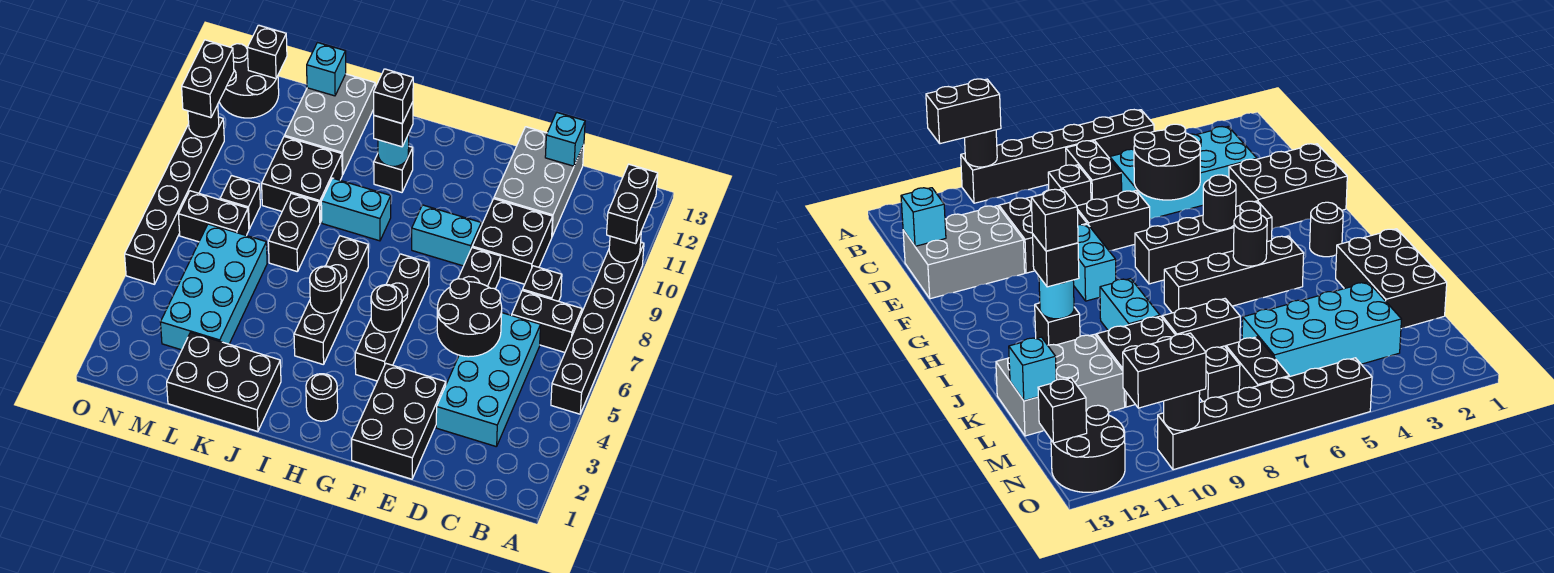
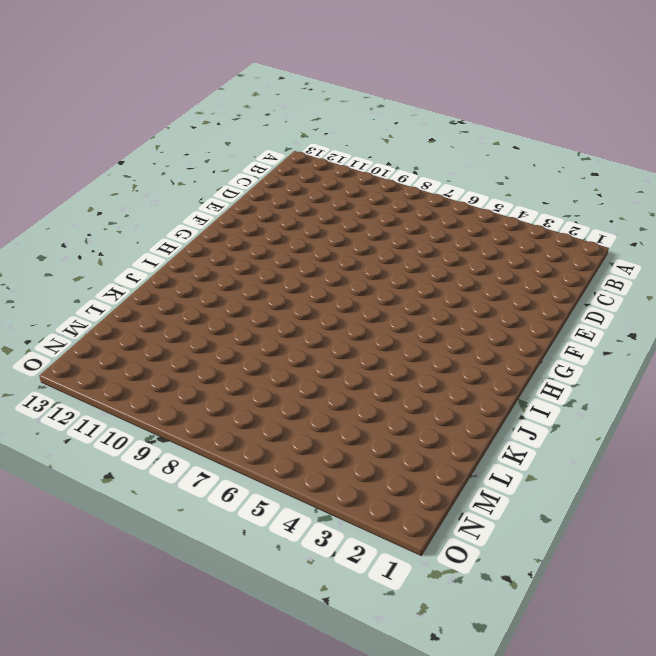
none -> black 1x6 brick [551,242,644,414]
none -> black 1x2 brick [512,290,582,352]
none -> cyan 2x4 brick [436,313,541,447]
none -> black 1x1 brick [523,266,562,301]

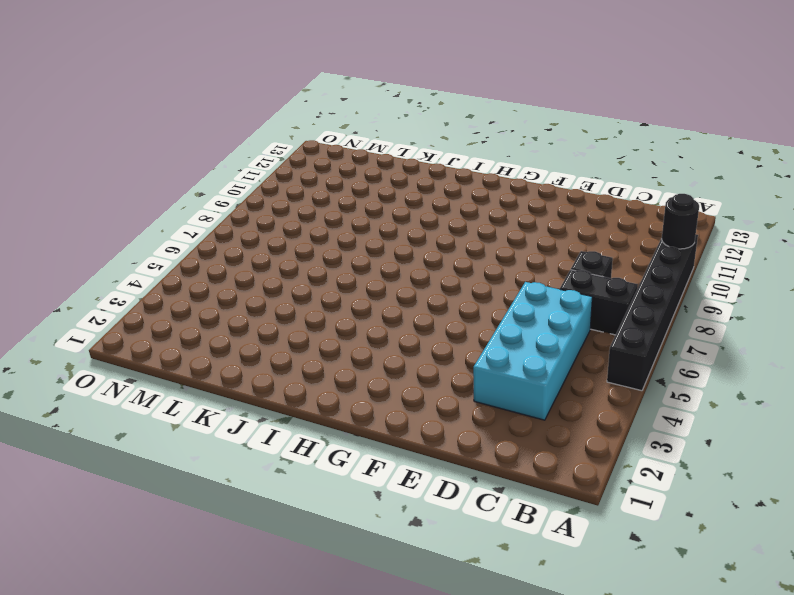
none -> black 2x2 brick [472,199,553,284]
none -> grey 2x3 brick [494,127,584,236]
none -> black 2x3 brick [352,364,446,479]
none -> black 1x2 brick [458,248,501,289]

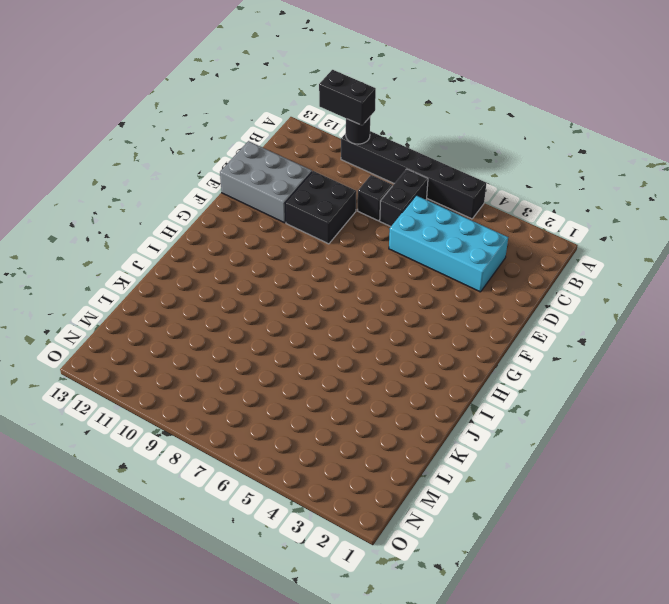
none -> black 2x3 brick [352,364,446,479]
none -> black 1x2 brick [458,248,501,289]
none -> cyan 1x2 brick [412,205,481,266]
none -> black 1x4 brick [355,254,429,381]

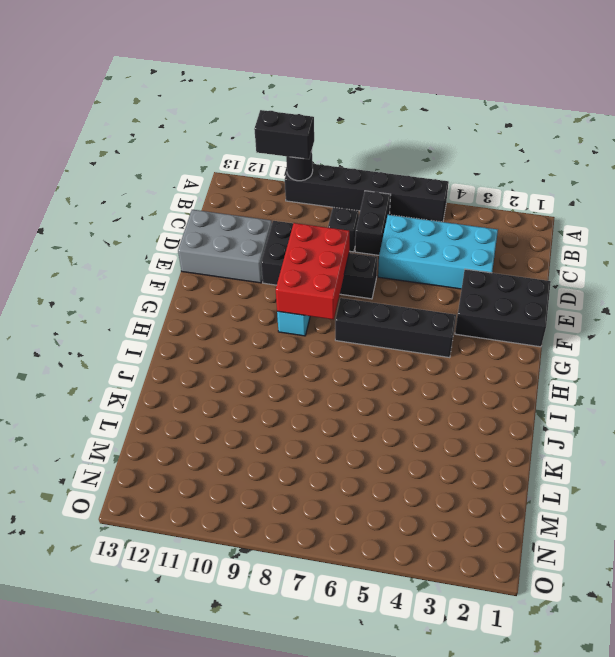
red 2x3 brick [276,223,349,320] -> none
none -> black 1x1 round brick [306,374,338,421]
none -> black 1x4 brick [294,236,368,365]
none -> cyan 1x2 brick [321,178,391,241]
none -> black 1x1 brick [374,146,413,192]

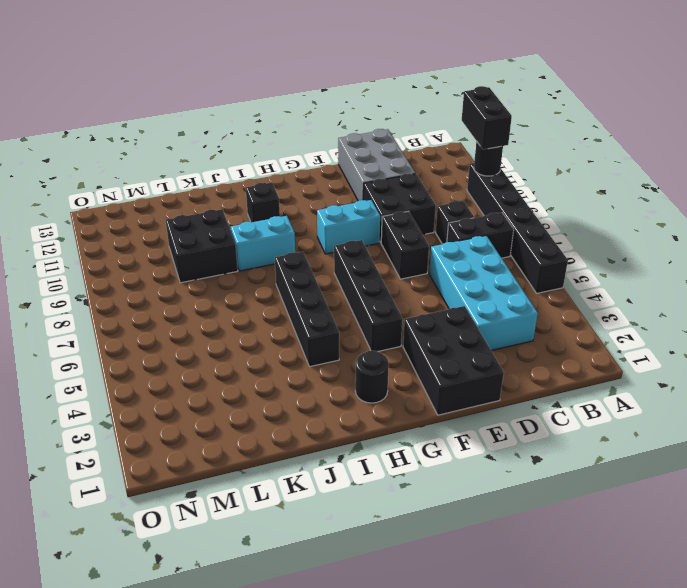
none -> black 2x3 brick [167,333,281,431]
none -> black 1x2 brick [268,193,320,272]
none -> grey 2x3 brick [285,74,375,175]
none -> cyan 2x4 brick [161,224,267,350]

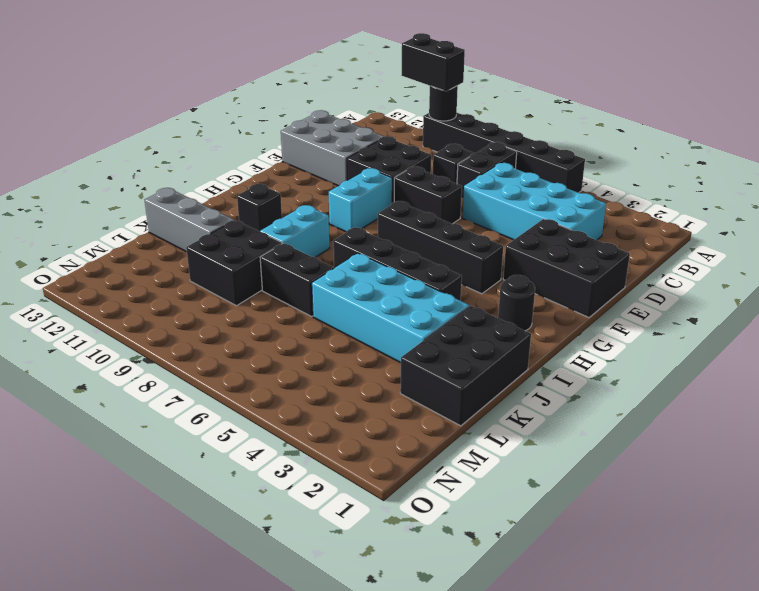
cyan 2x4 brick [312,253,469,363] -> cyan 2x4 brick moved to [161,224,267,350]
grey 1x3 brick [145,188,234,252] -> grey 2x3 brick [285,74,375,175]
none -> black 1x2 brick [178,191,249,242]
none -> black 1x1 brick [220,176,260,229]
none -> black 2x2 round brick [219,44,279,118]
none -> black 1x6 brick [125,117,224,284]

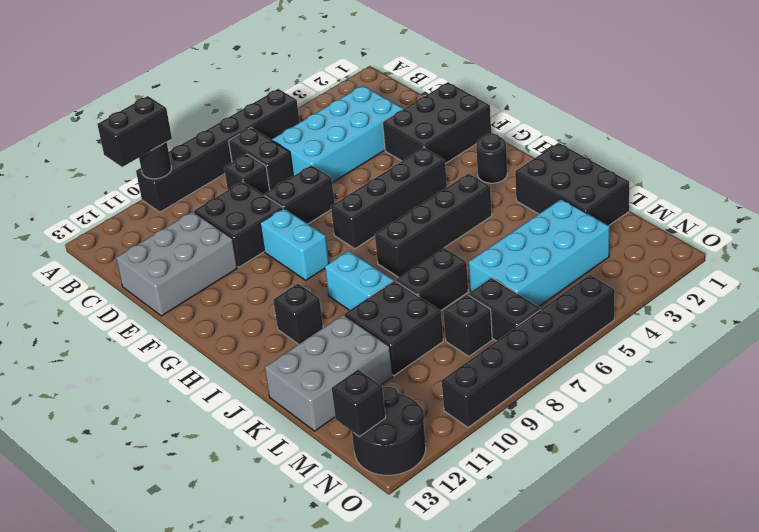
none -> black 2x2 round brick [437,279,502,357]
none -> cyan 1x1 brick [545,113,585,166]
none -> black 1x1 round brick [371,285,402,332]
none -> black 1x1 round brick [310,266,341,314]

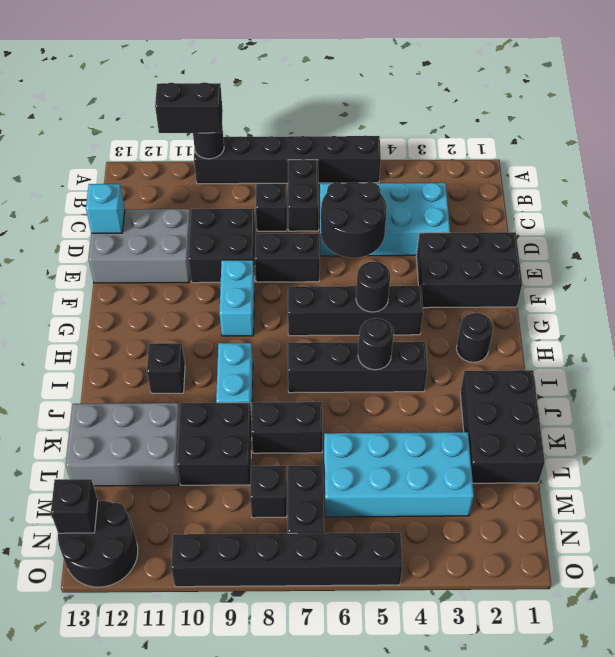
none -> cyan 1x1 round brick [378,134,409,166]
none -> cyan 1x1 brick [307,43,346,96]
none -> black 1x1 round brick [188,105,219,137]
none -> black 1x1 brick [374,102,413,147]

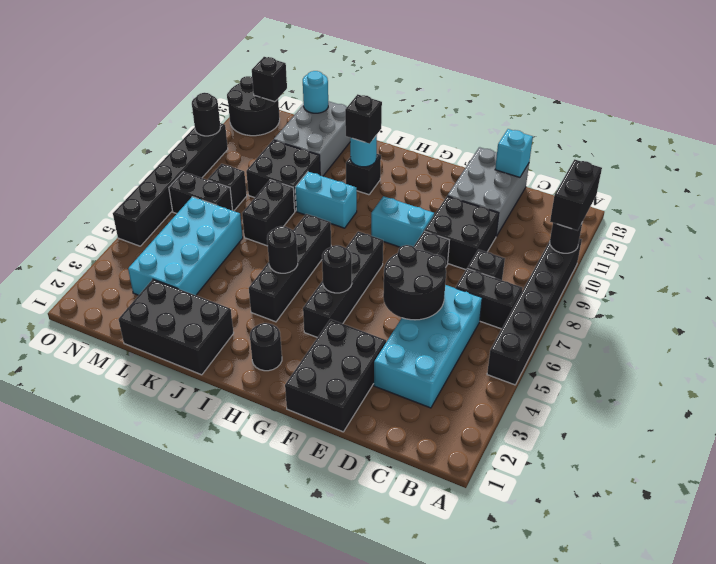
cyan 1x1 round brick [303,71,328,113] -> cyan 1x1 brick [307,43,346,96]
none -> black 1x2 brick [182,40,234,118]
none -> black 1x1 brick [374,69,413,123]

